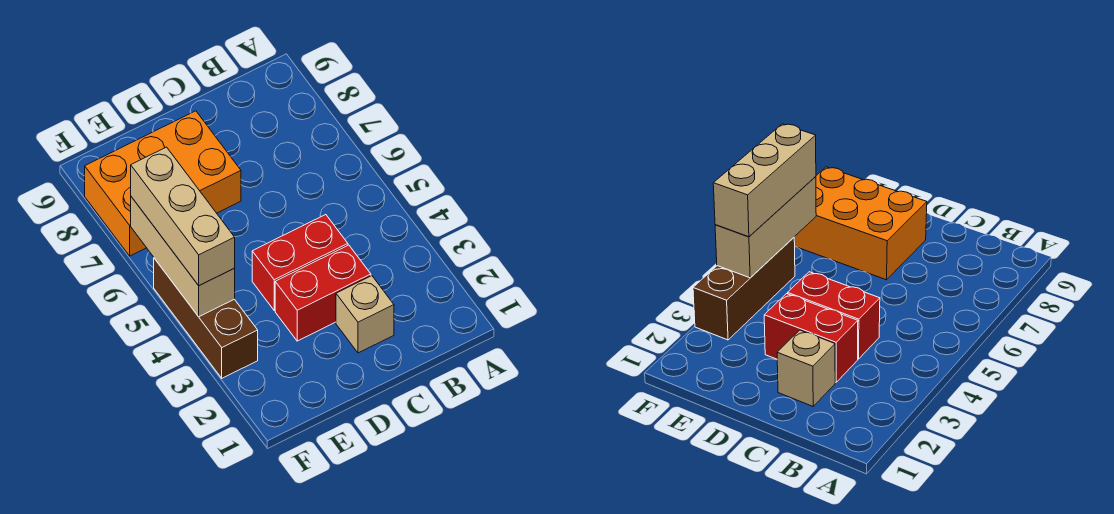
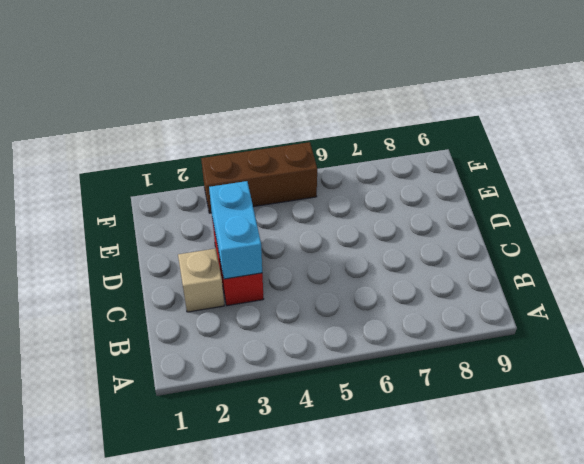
cyan 1x2 brick [209,181,262,279] -> none
none -> red 1x2 brick [252,215,348,310]
none -> orange 2x3 brick [85,111,241,256]

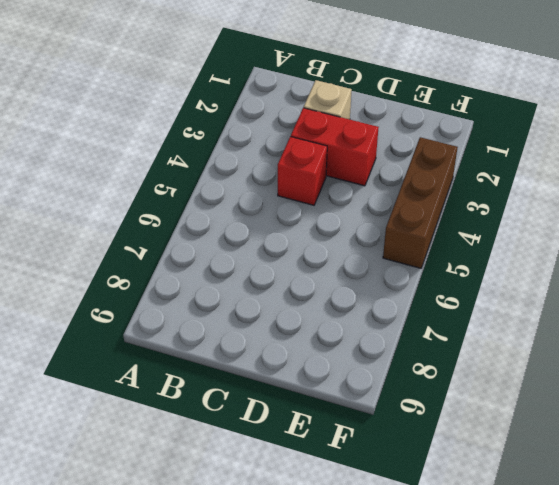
red 1x1 brick [278,137,327,205] -> red 1x2 brick [252,215,348,310]
none -> orange 2x3 brick [85,111,241,256]
none -> tan 1x3 brick [131,197,235,317]

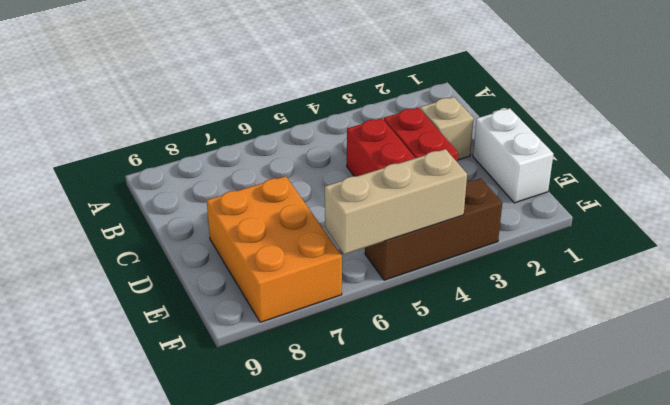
white 1x2 brick [473,108,553,203] -> none
none -> tan 1x3 brick [131,147,235,286]

